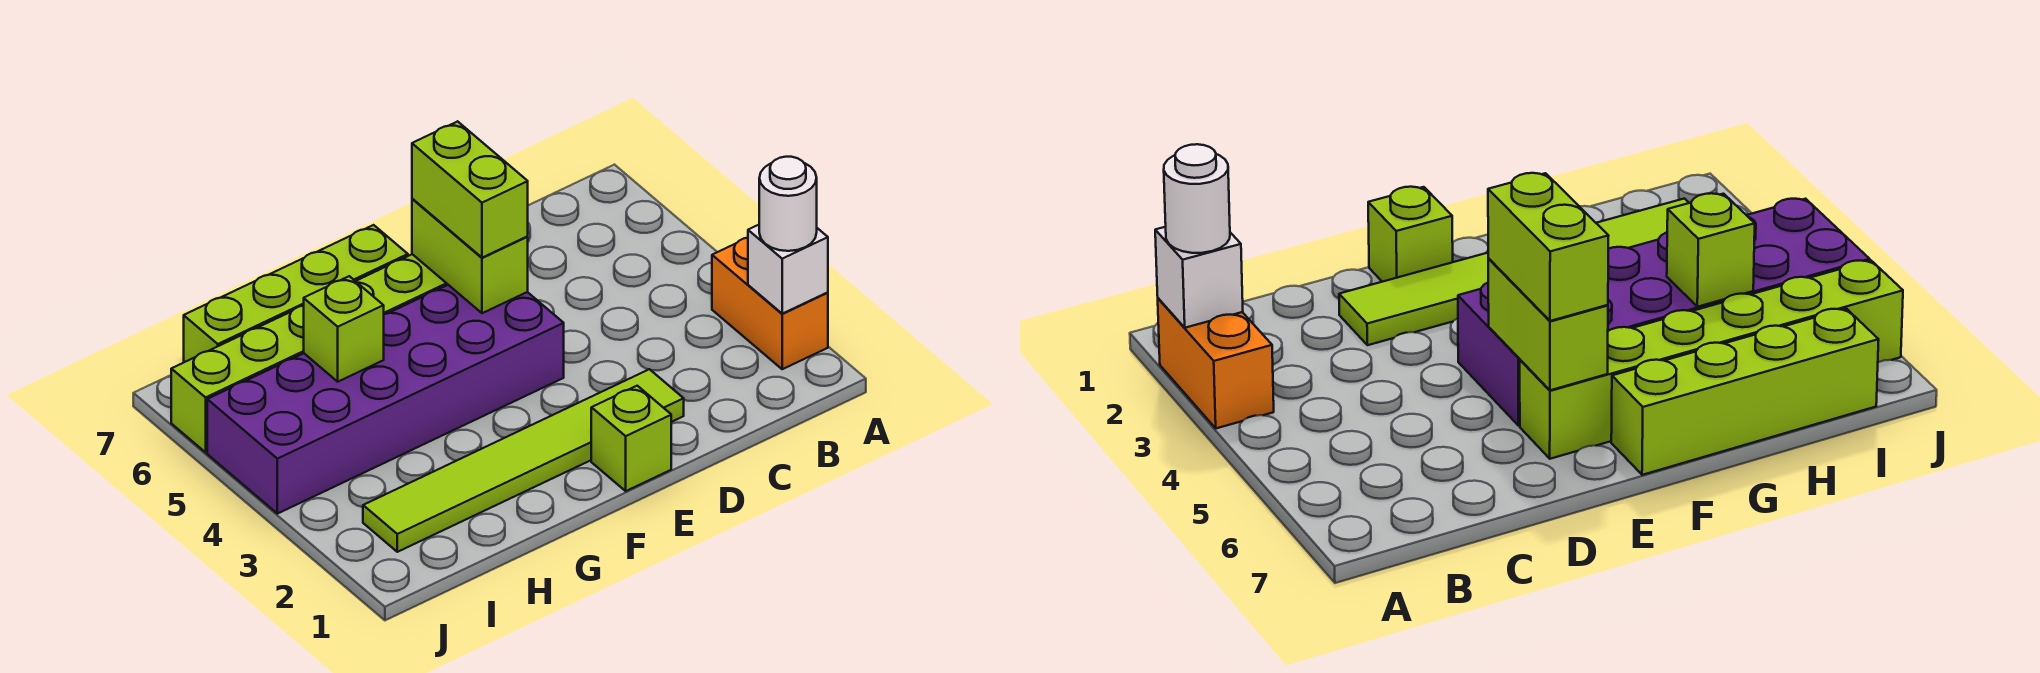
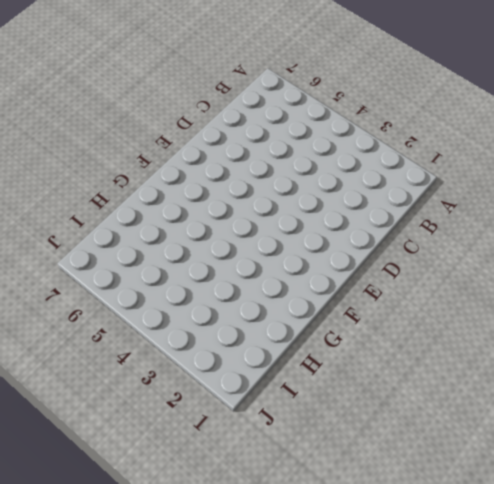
none -> orange 1x2 brick [712,238,828,369]
none -> lime 1x6 tile [363,369,684,552]

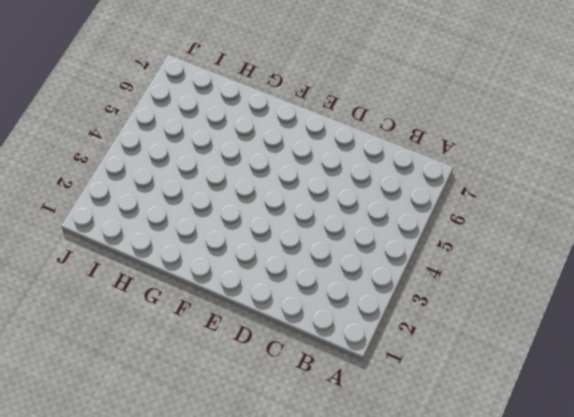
none -> orange 1x2 brick [712,238,828,369]
none -> lime 1x6 tile [363,369,684,552]

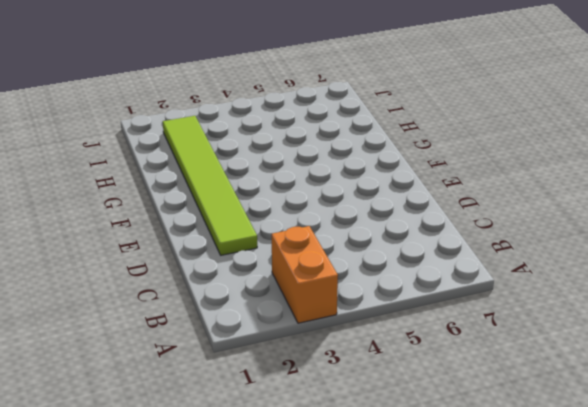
orange 1x2 brick [272,226,338,323] -> orange 1x2 brick turned to [712,238,828,369]
none -> lime 1x1 brick [591,386,671,491]
none -> purple 2x6 brick [207,285,564,514]

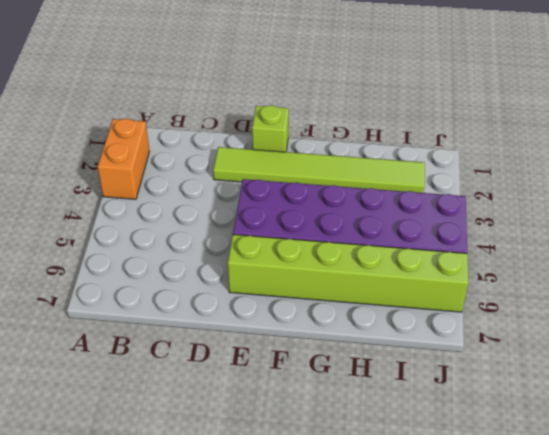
none -> lime 1x4 brick [184,225,408,362]
none -> white 1x1 brick [748,225,828,314]

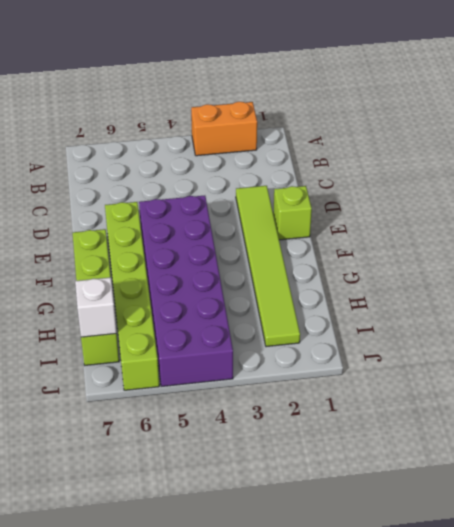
white 1x1 brick [75,277,117,337] -> white 1x1 brick moved to [748,225,828,314]
none -> lime 1x2 brick [412,199,528,313]
none -> lime 1x1 brick [304,276,384,382]

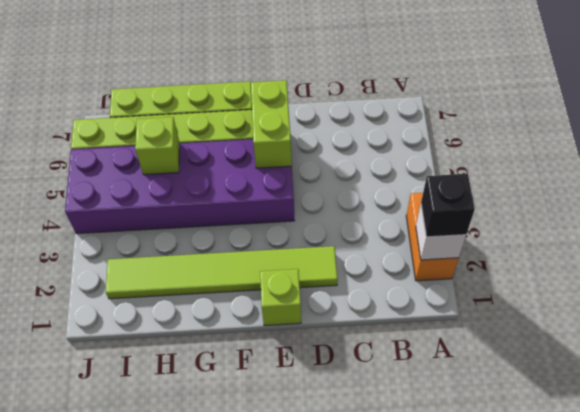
black 1x1 brick [421,174,475,237] -> white 1x1 round brick [759,157,817,251]
none -> lime 1x2 brick [412,121,528,258]

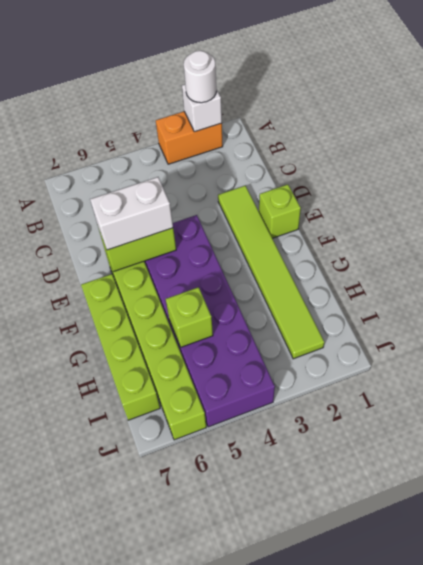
white 1x2 brick [90,177,173,250] -> lime 1x2 brick [412,121,528,258]

